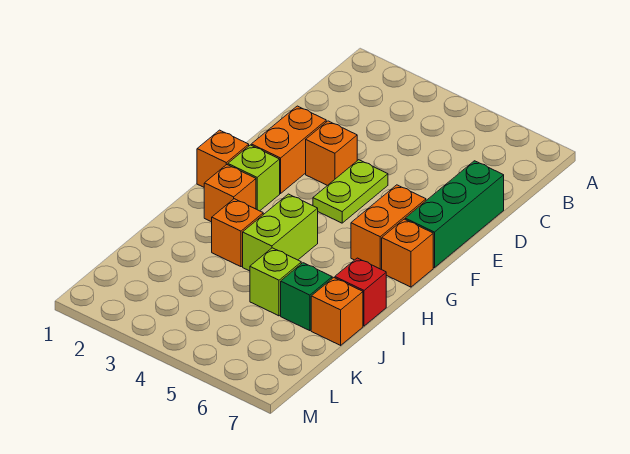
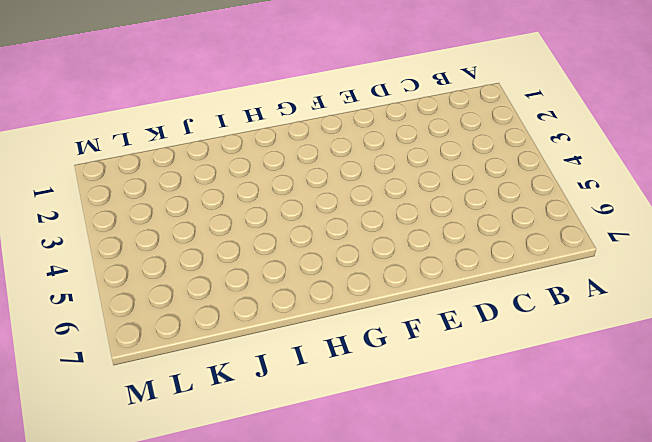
none -> green 1x3 brick [405,161,504,268]
none -> orange 1x2 brick [251,106,326,193]
none -> orange 1x1 brick [306,121,357,186]

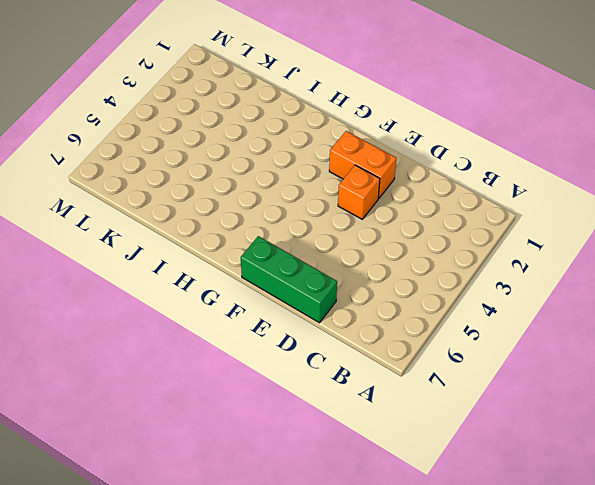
none -> lime 1x2 plate [313,160,388,223]
none -> orange 1x2 brick [351,185,426,270]
none -> orange 1x1 brick [197,130,249,187]

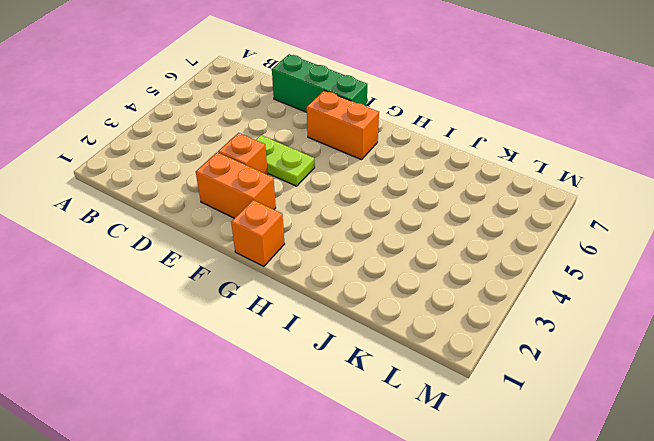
none -> lime 1x1 brick [228,145,280,211]
none -> orange 1x1 brick [382,219,433,287]
none -> orange 1x1 brick [204,165,256,222]

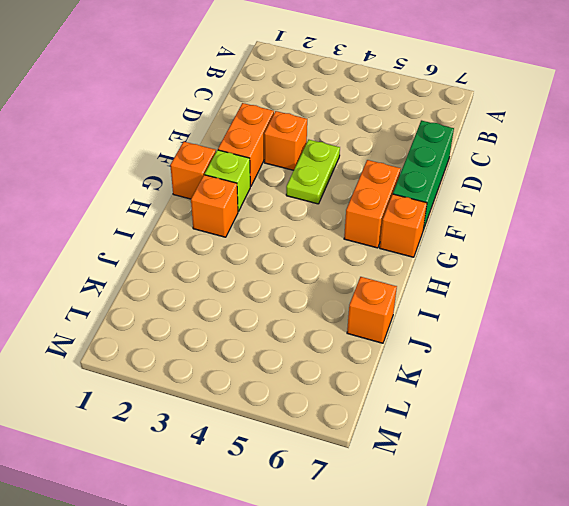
none -> lime 1x2 brick [243,194,318,271]
none -> orange 1x1 brick [212,199,263,267]
none -> red 1x1 brick [335,258,386,326]

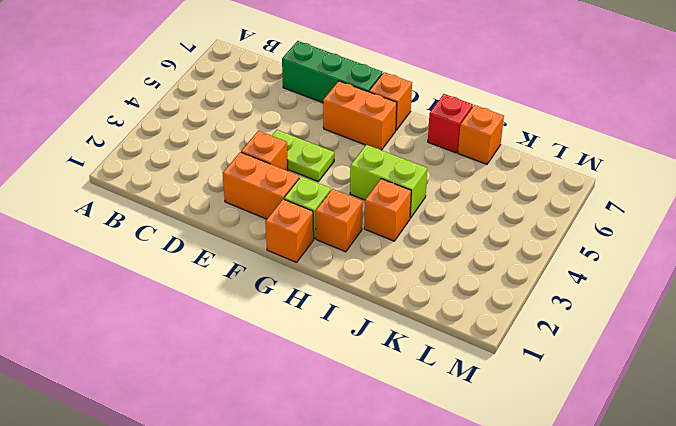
none -> lime 1x1 brick [250,248,301,316]
none -> green 1x1 brick [281,263,332,331]

